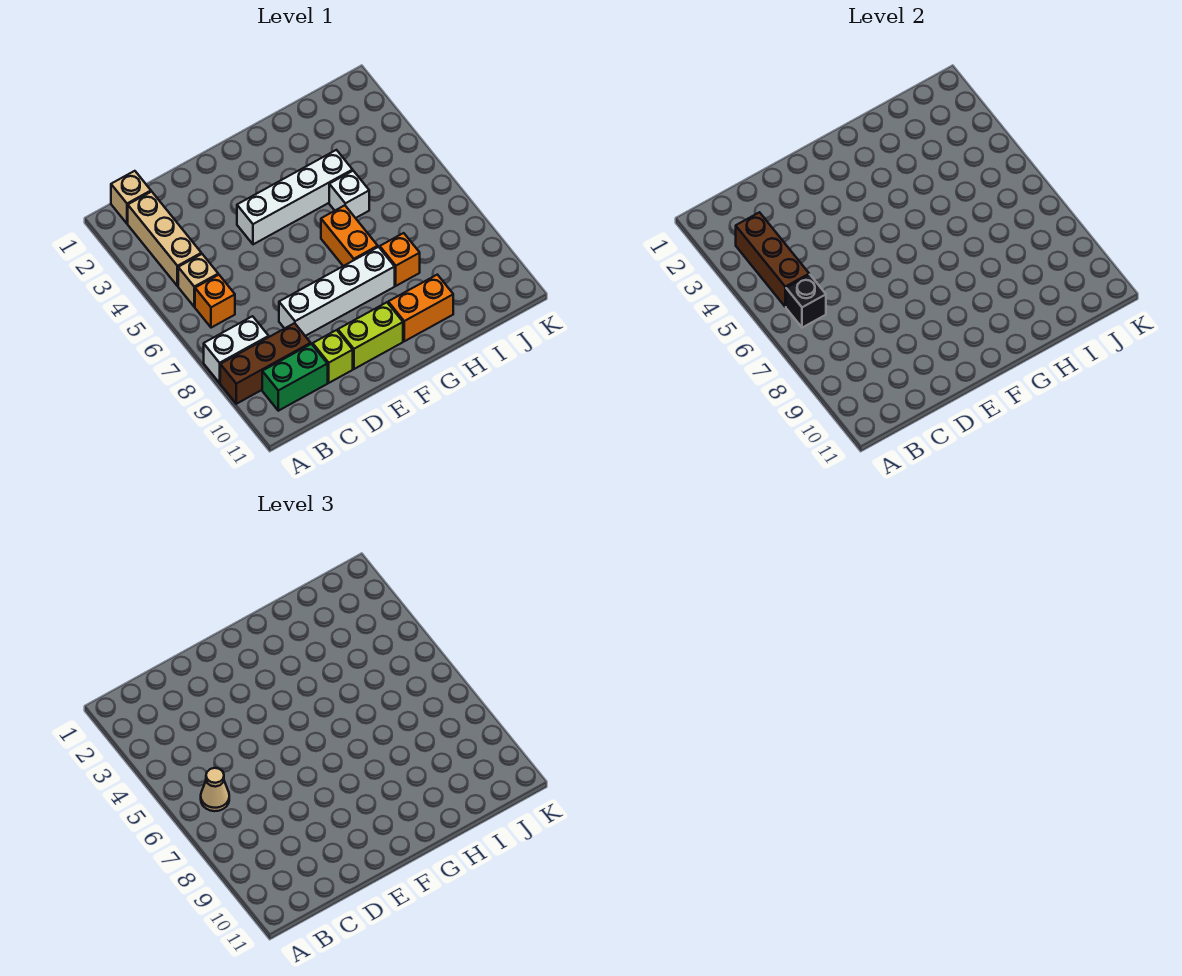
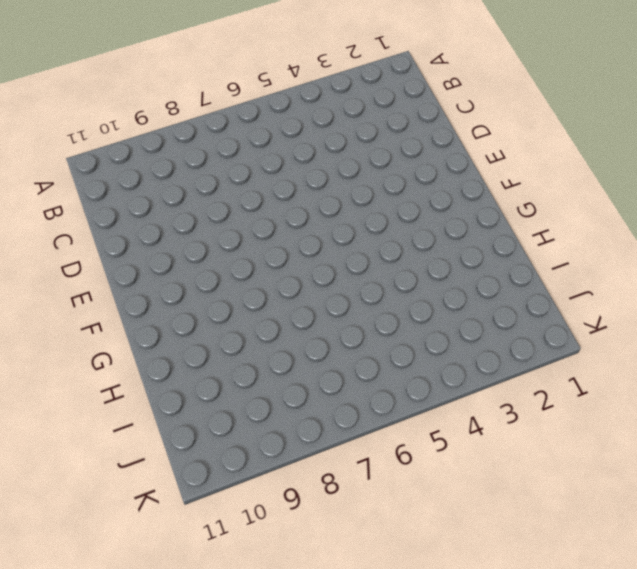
none -> white 1x2 brick [204,316,269,383]
none -> brown 1x3 brick [220,323,311,404]
none -> tan 1x1 brick [111,171,151,224]

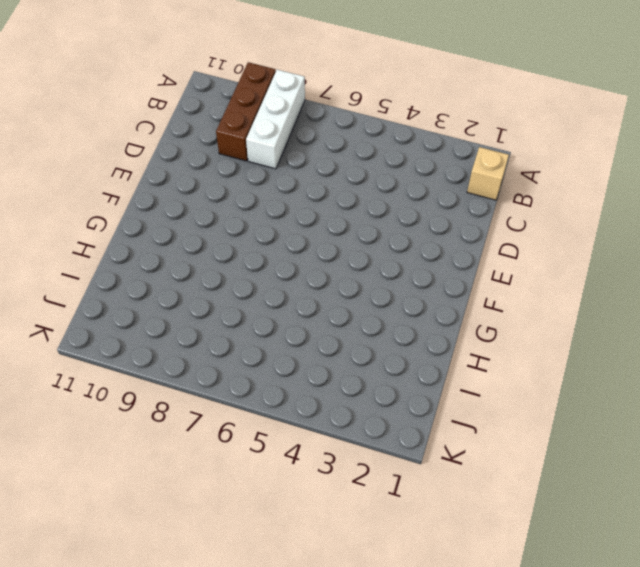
white 1x3 brick [246,70,305,169] -> white 1x2 brick [204,316,269,383]
none -> tan 1x3 brick [128,192,201,286]
none -> tan 1x1 brick [178,254,218,307]
none -> orange 1x1 brick [195,275,235,328]

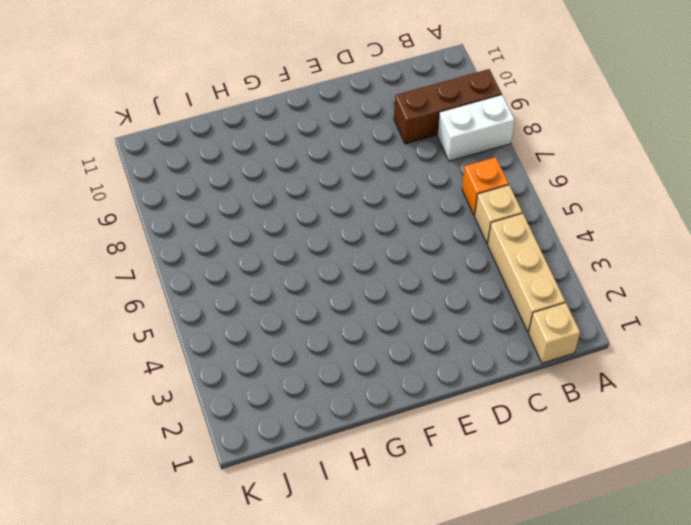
none -> green 1x2 brick [262,344,328,411]
none -> white 1x4 brick [279,247,395,336]
none -> lime 1x1 brick [313,330,353,383]

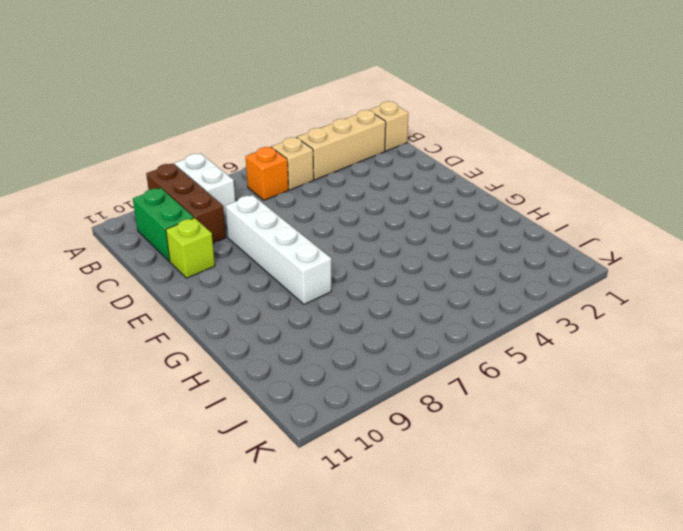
none -> white 1x4 brick [237,150,353,244]
none -> lime 1x2 brick [338,302,403,369]
none -> orange 1x2 brick [321,205,378,266]

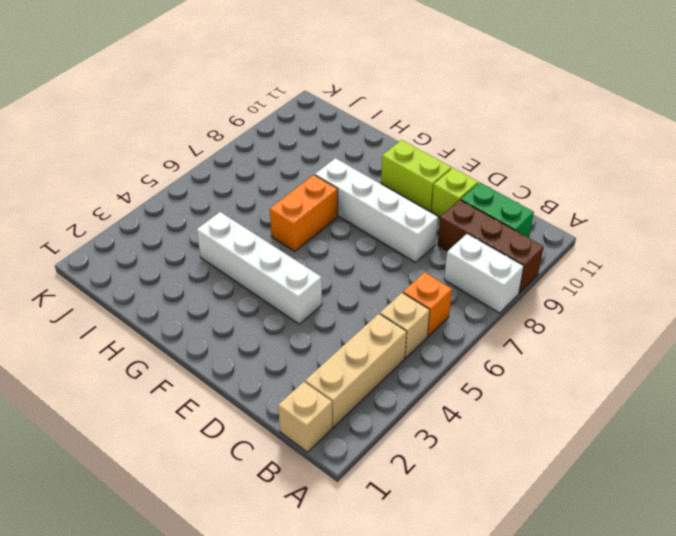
none -> orange 1x2 brick [388,275,453,341]
none -> white 1x1 brick [329,171,369,218]
none -> orange 1x1 brick [380,233,420,286]

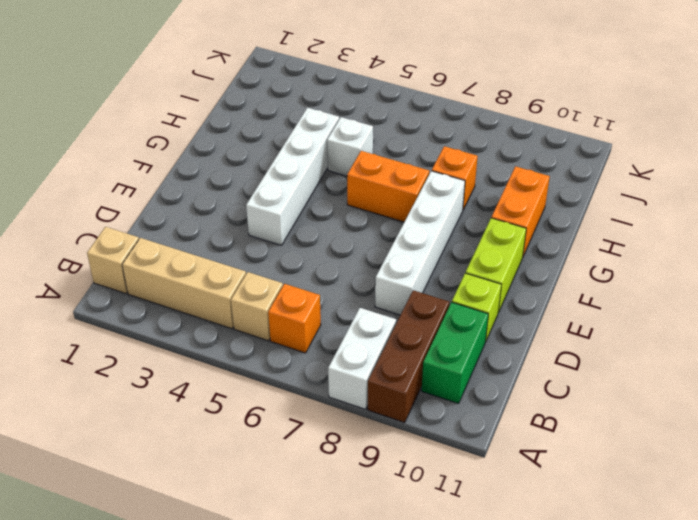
none -> brown 1x3 brick [736,212,809,307]
none -> black 1x1 brick [786,275,826,328]
none -> tan 1x1 cone [201,768,229,811]

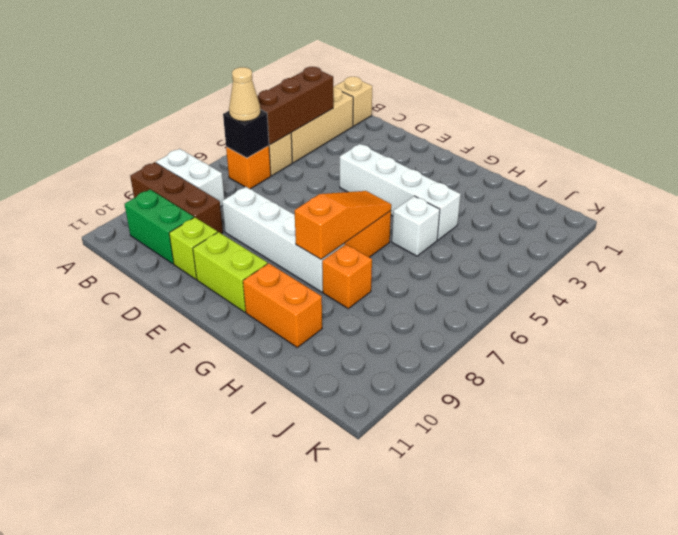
orange 1x3 slope [294,191,391,259] -> none

